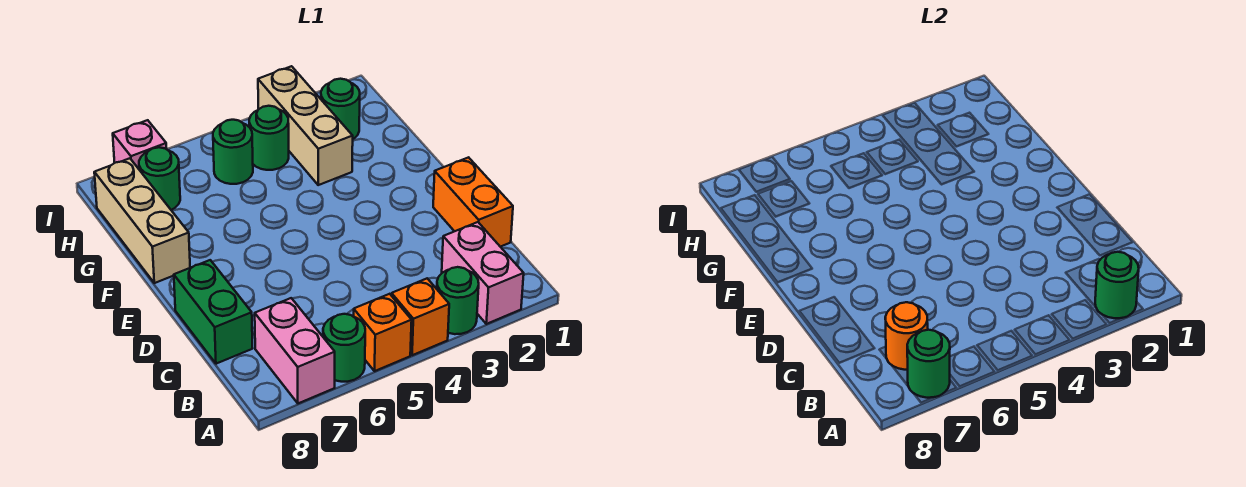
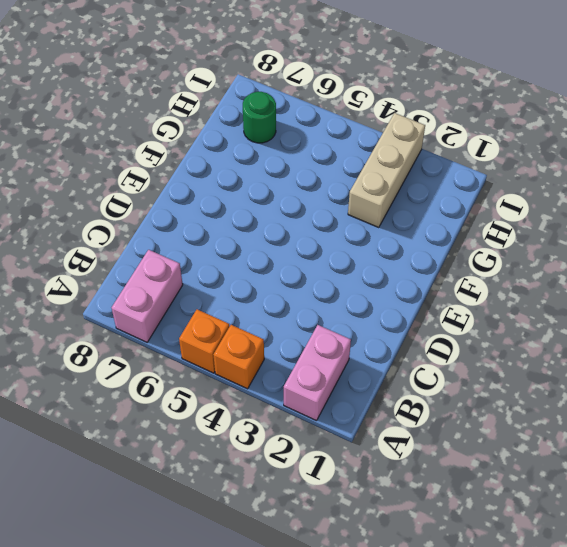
none -> green 1x1 round brick [437,267,479,334]
none -> green 1x1 round brick [323,314,365,382]
none -> orange 1x2 brick [433,157,513,247]

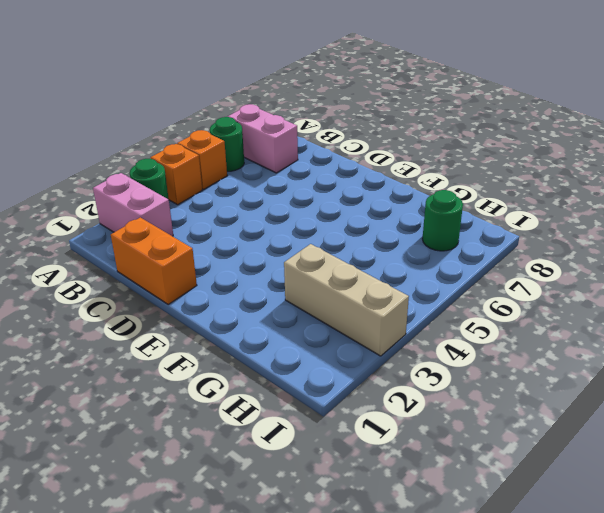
none -> green 1x2 brick [174,260,253,364]
none -> tan 1x3 brick [94,158,190,283]
none -> green 1x1 round brick [321,79,360,139]

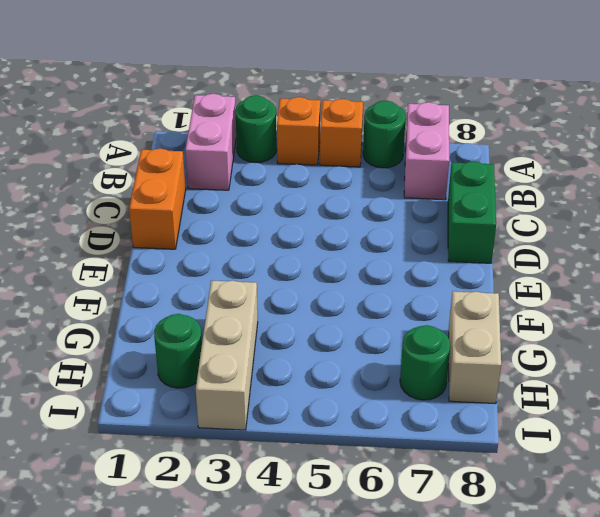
tan 1x2 brick [449,291,501,404] -> tan 1x3 brick [94,158,190,283]
none -> green 1x1 round brick [249,106,289,170]
none -> green 1x1 round brick [213,120,253,184]
none -> pink 1x1 brick [113,120,167,169]

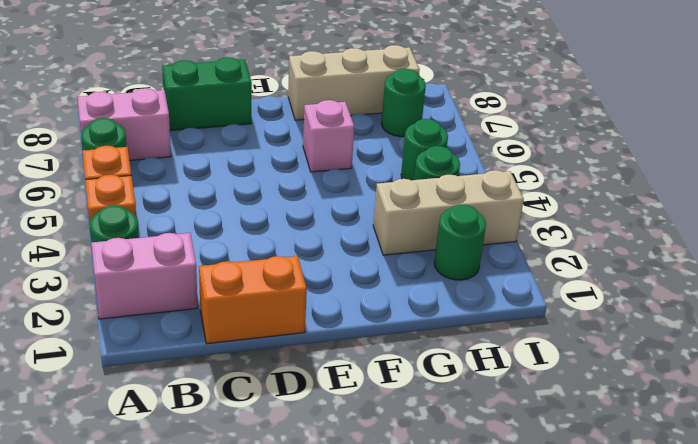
pink 1x1 brick [303,100,354,172] -> pink 1x1 brick moved to [113,120,167,169]
none -> green 1x1 round brick [1095,252,1139,318]
none -> green 1x1 round brick [907,330,950,398]
none -> orange 1x1 round brick [885,302,928,370]

